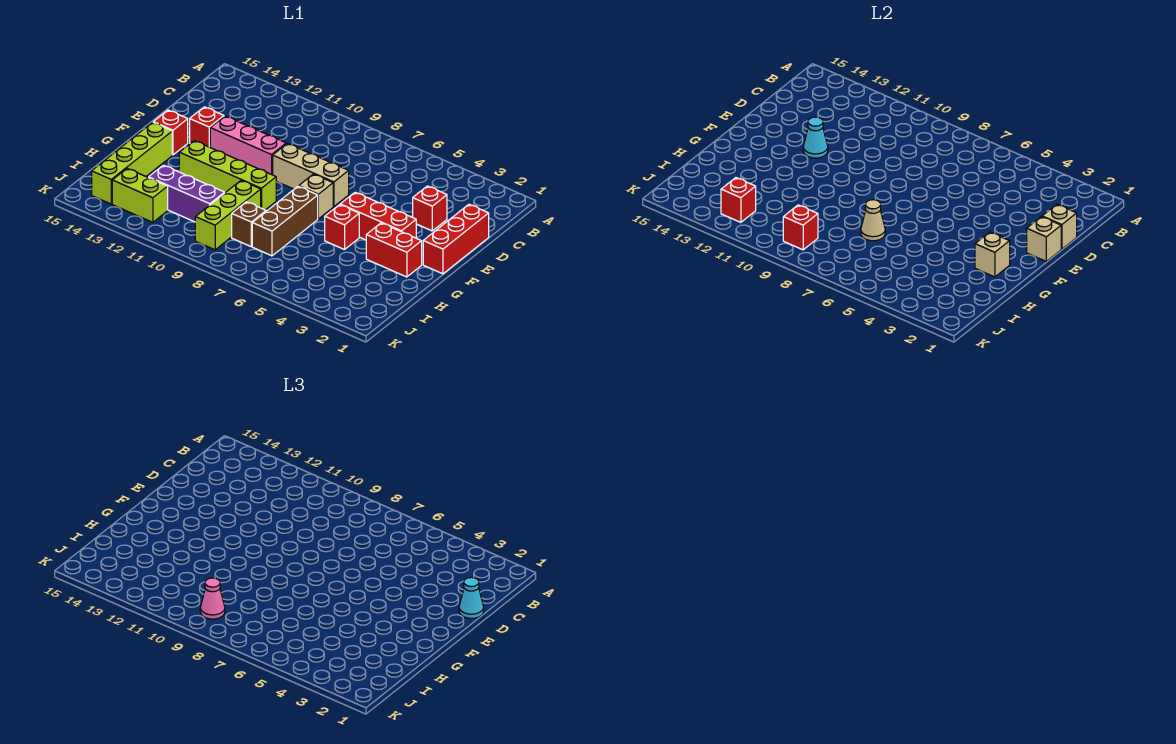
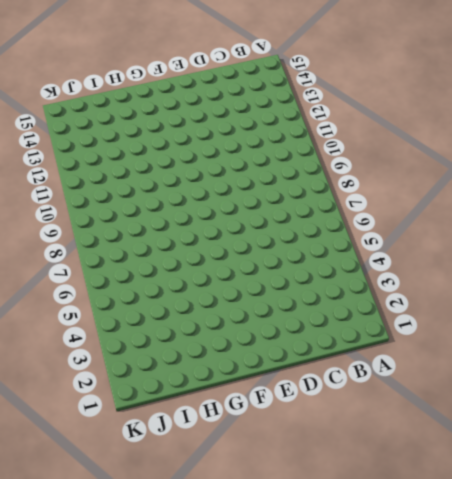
none -> red 1x3 brick [423,204,489,274]
none -> red 1x1 brick [413,186,447,231]
none -> tan 1x3 brick [273,143,349,207]

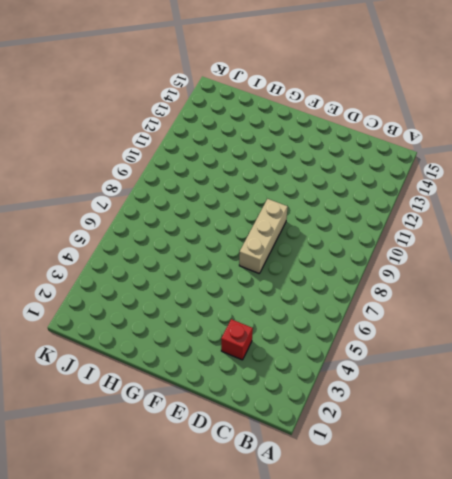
none -> red 1x3 brick [423,204,489,274]
none -> pink 1x3 brick [210,116,286,175]
none -> red 1x1 brick [190,107,224,147]

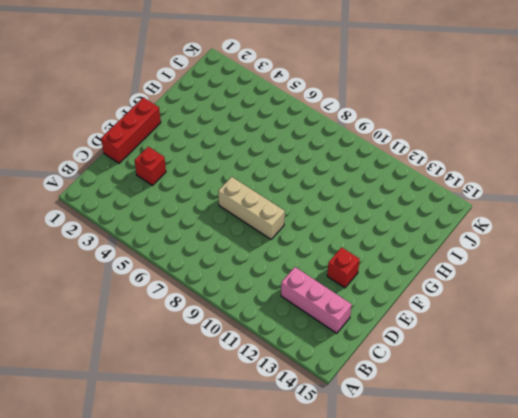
pink 1x3 brick [281,267,352,333] -> pink 1x3 brick moved to [210,116,286,175]
none -> red 1x3 brick [340,192,416,240]
none -> tan 1x1 brick [299,174,333,219]
none -> red 1x1 brick [153,110,188,155]

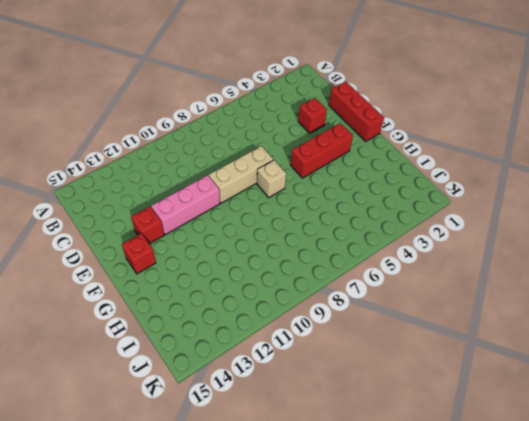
none -> red 1x2 brick [366,223,422,277]
none -> red 1x1 brick [325,205,359,250]
none -> brown 1x3 brick [252,186,318,256]

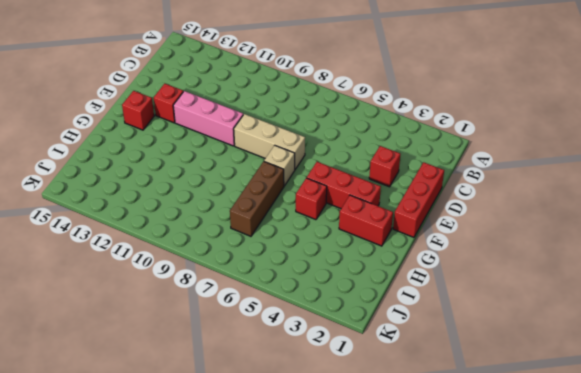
none -> lime 1x4 brick [179,141,276,210]
none -> lime 1x4 brick [92,122,172,204]
none -> lime 1x3 brick [195,180,261,250]

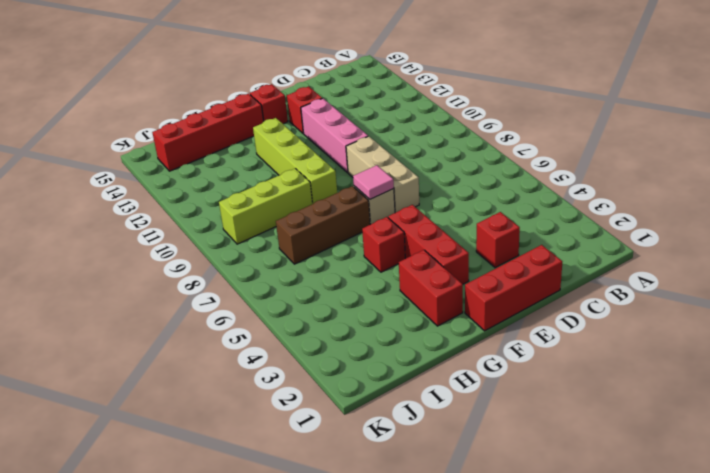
pink 1x1 tile [353,165,394,199] -> none
red 1x4 brick [152,94,264,171] -> lime 1x4 brick [92,122,172,204]
none -> brown 1x1 brick [232,202,266,247]
none -> purple 1x3 brick [149,165,225,222]
none -> lime 1x2 brick [112,168,168,222]

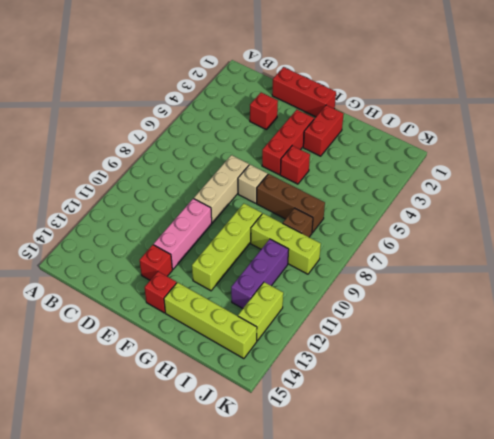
none -> tan 1x1 brick [1042,204,1077,249]
none -> tan 1x1 brick [1027,217,1061,261]
none -> cyan 1x1 cone [803,117,828,158]

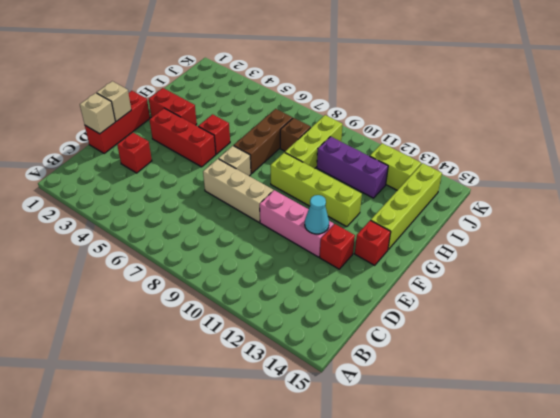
none -> tan 1x1 brick [975,232,1010,277]
none -> tan 1x1 cone [861,200,885,241]
none -> red 1x1 brick [783,205,818,250]

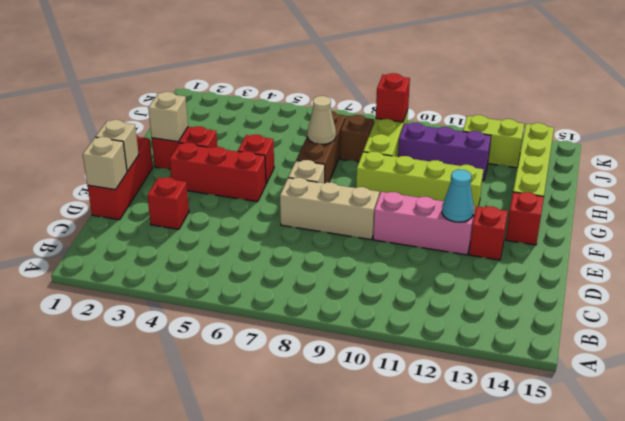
none -> red 1x1 brick [721,178,756,222]
none -> cyan 1x1 cone [459,577,484,618]
none -> pink 1x1 cone [200,578,225,619]

